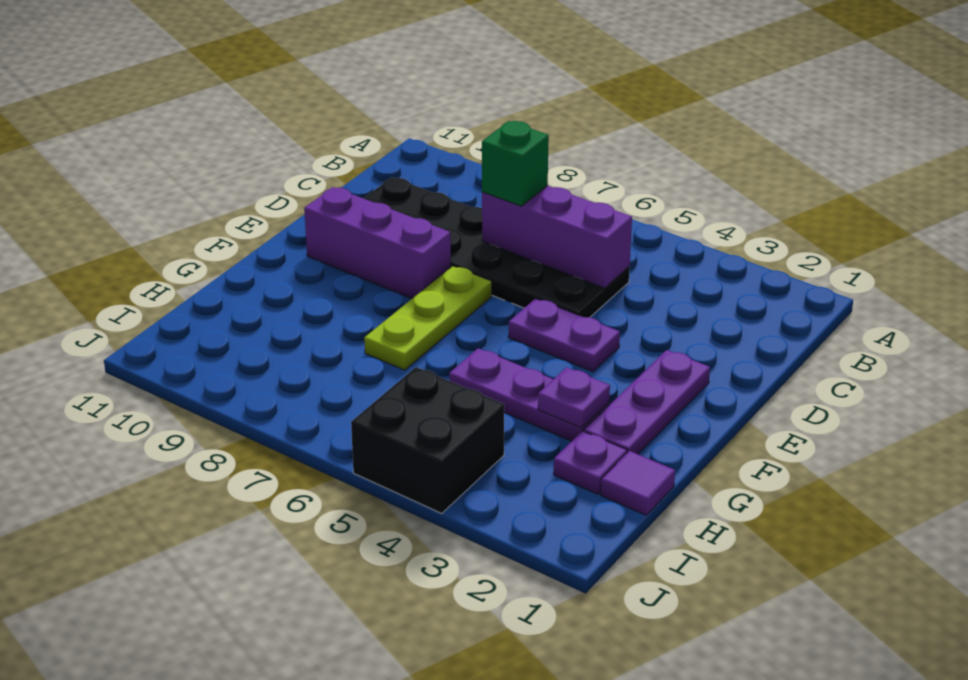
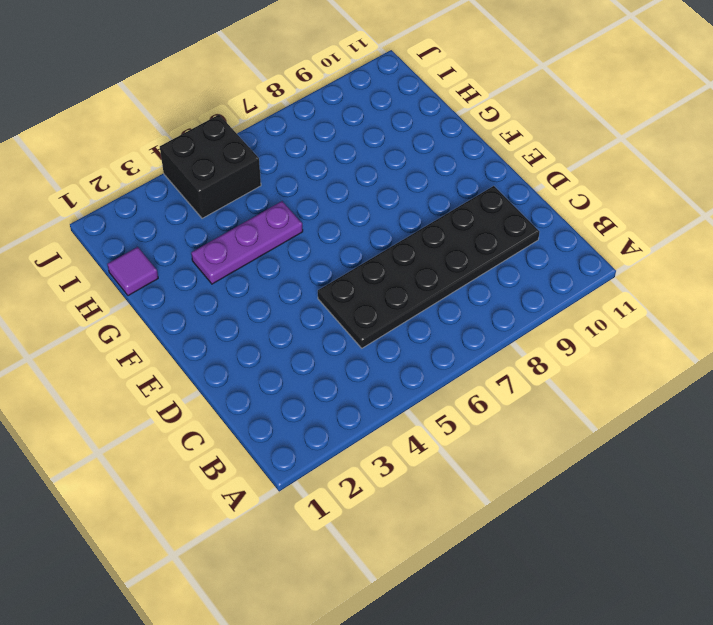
none -> purple 1x3 plate [584,350,710,454]
none -> purple 1x2 plate [508,298,620,372]
none -> lime 1x3 plate [364,266,492,370]

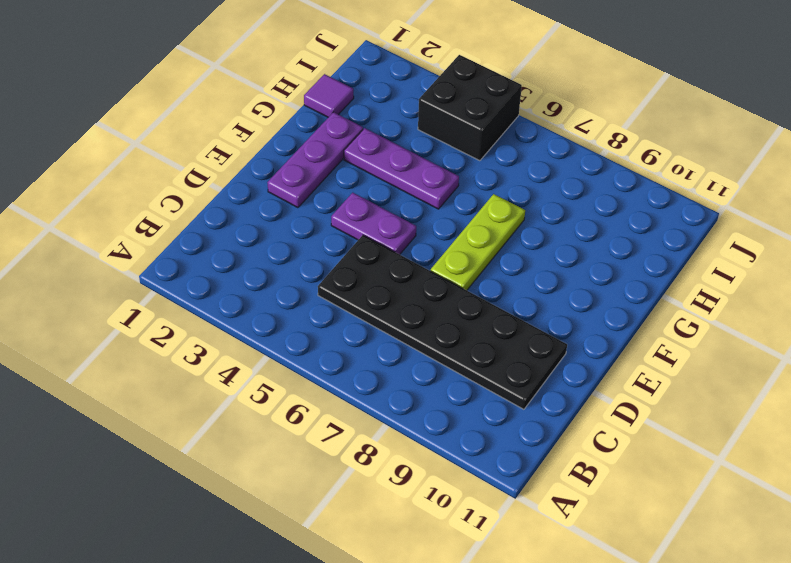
none -> purple 1x3 brick [304,187,451,298]
none -> purple 1x1 plate [554,431,627,494]
none -> purple 1x3 brick [482,186,632,288]

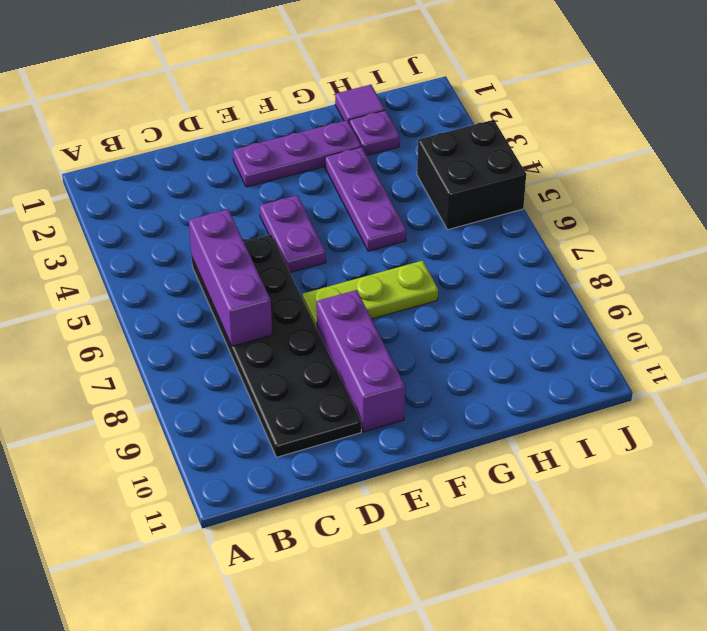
none -> purple 1x1 plate [538,367,610,428]
none -> green 1x1 brick [482,121,549,206]

